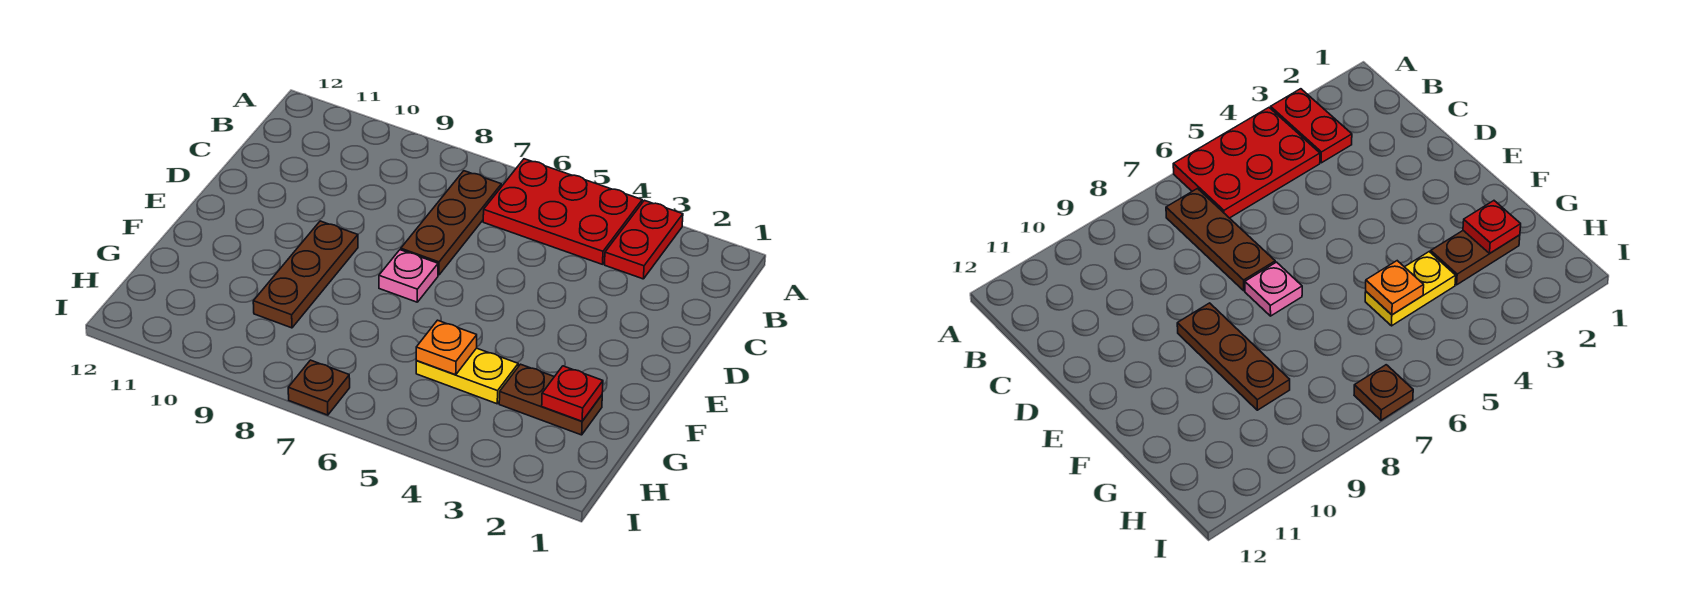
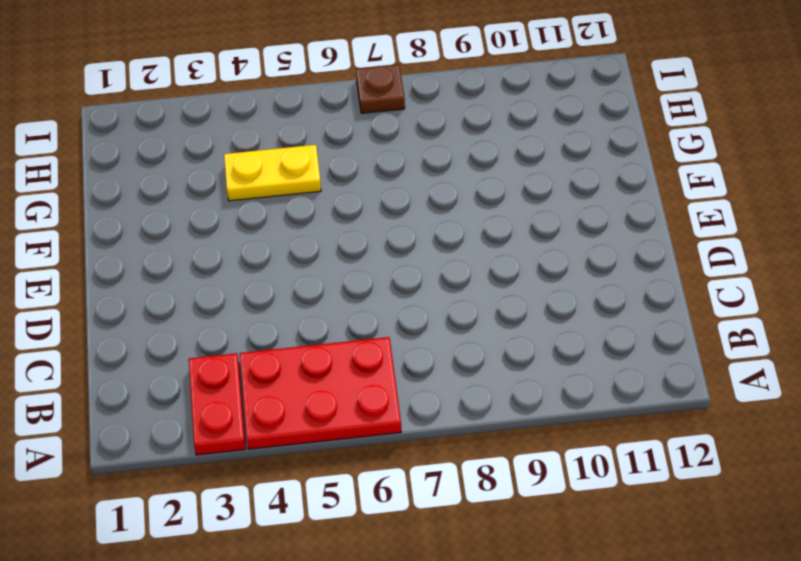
none -> brown 1x3 plate [401,171,501,275]
none -> pink 1x1 plate [379,250,438,302]

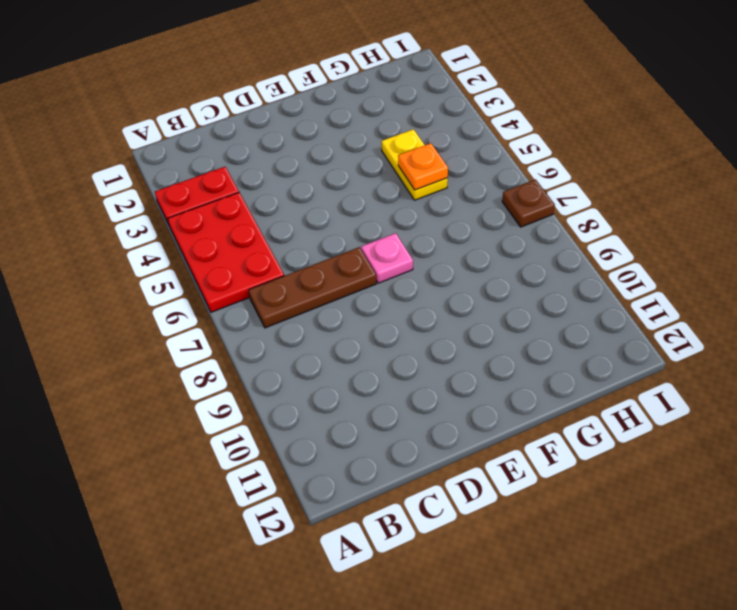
none -> brown 1x3 plate [253,221,358,328]
none -> brown 1x2 plate [499,364,602,435]

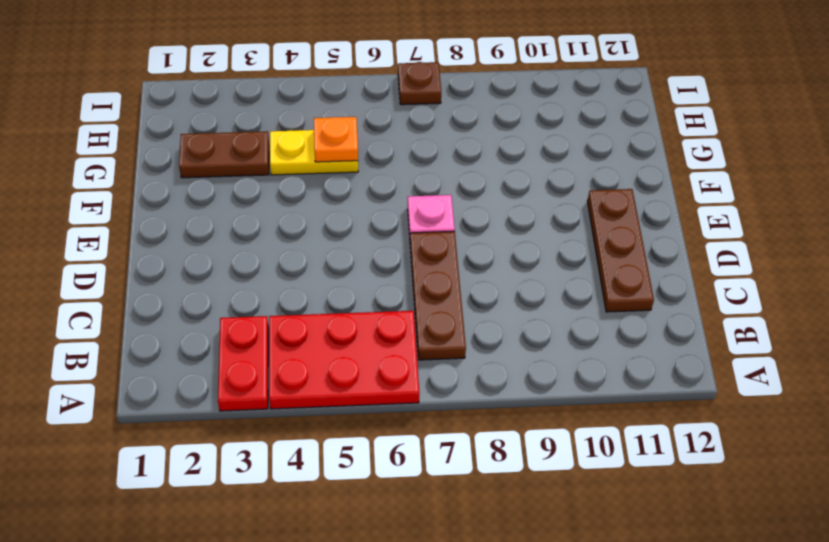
brown 1x3 plate [587,189,654,312] -> brown 1x3 plate moved to [253,221,358,328]
none -> red 1x1 plate [542,366,603,421]

